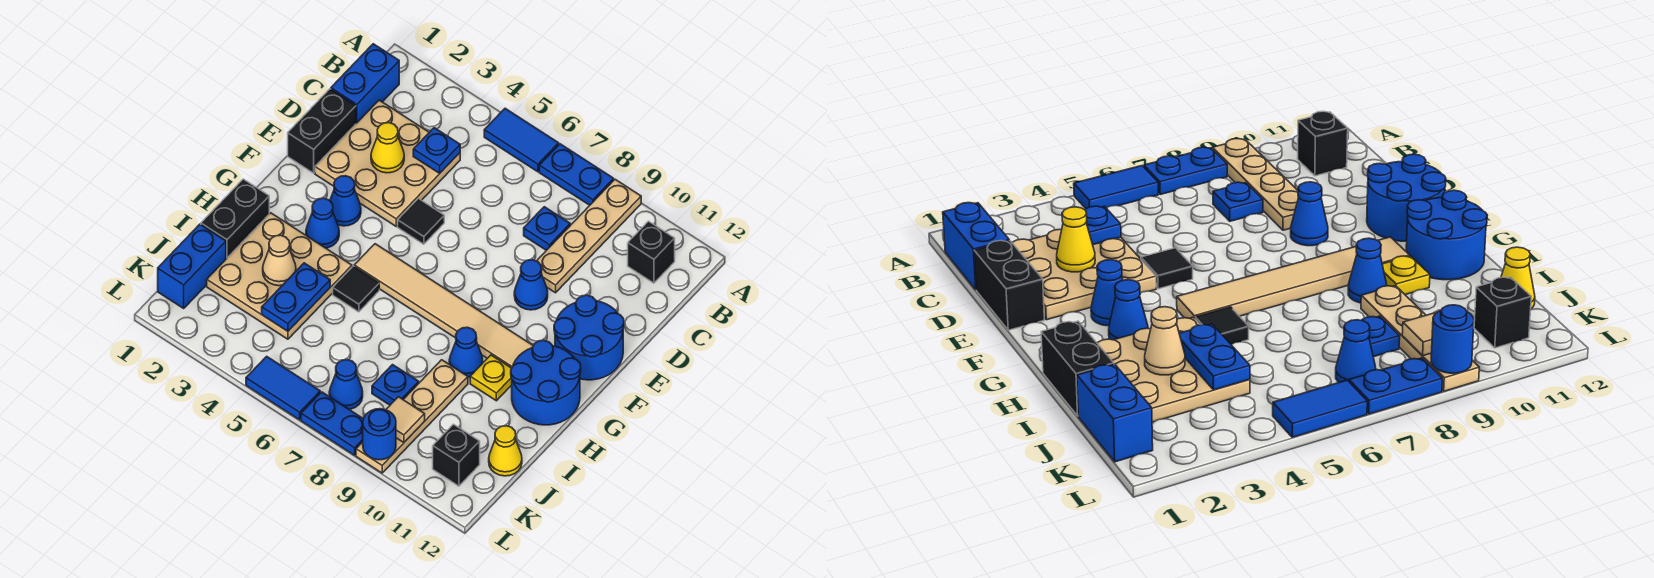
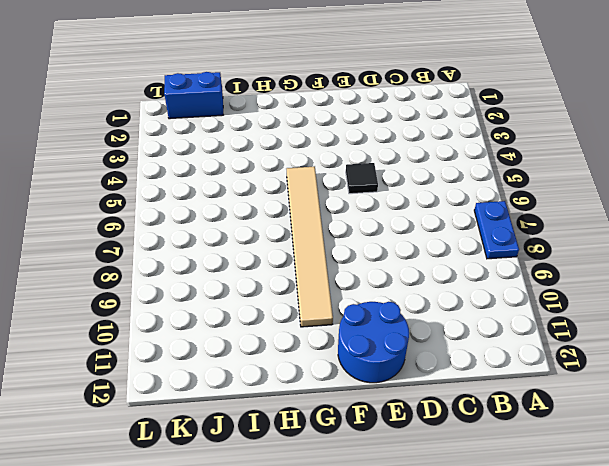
none -> blue 1x2 tile [484,108,559,172]
none -> tan 1x4 plate [537,179,641,293]
none -> blue 1x2 brick [331,44,399,123]
none -> black 1x1 brick [628,221,675,283]

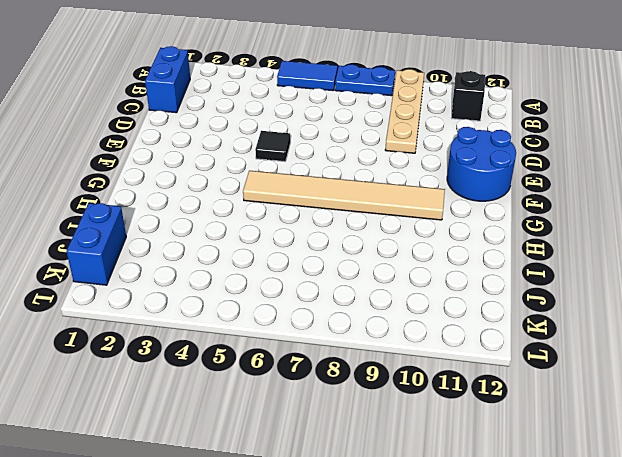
none -> tan 3x3 plate [315,100,460,226]
none -> blue 1x1 plate [524,207,570,250]
none -> black 1x2 brick [288,89,356,173]
none -> blue 1x1 cone [514,260,548,310]

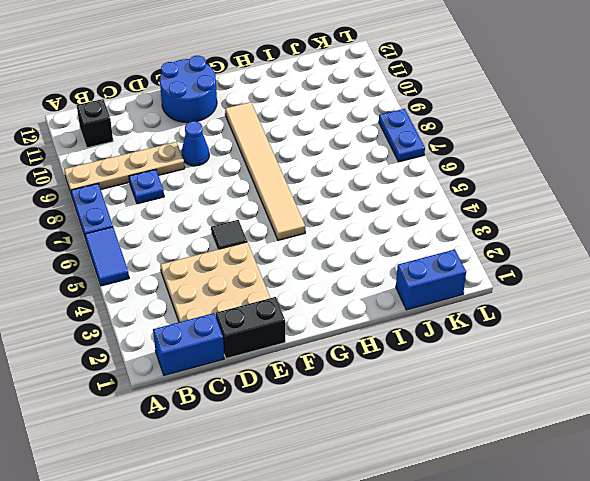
none -> blue 1x1 cone [330,176,361,226]
none -> blue 1x1 cone [306,198,339,248]
none -> blue 2x2 round brick [511,340,581,425]
none -> black 1x2 brick [201,179,269,259]

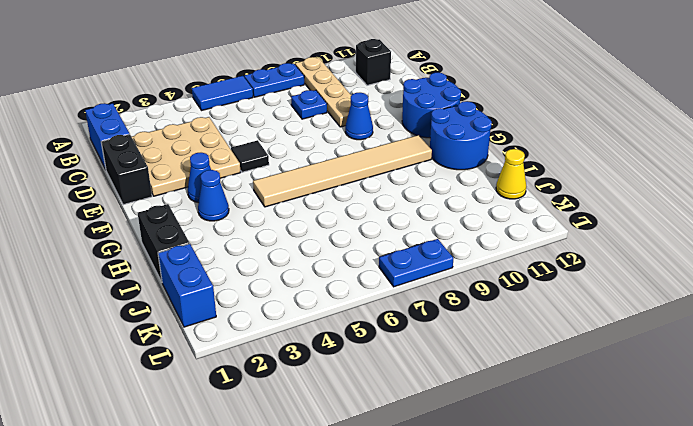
none -> tan 3x3 plate [207,213,352,339]
none -> black 1x1 tile [333,266,379,312]
none -> blue 1x1 cone [449,327,483,377]
none -> yellow 1x1 plate [470,355,512,401]

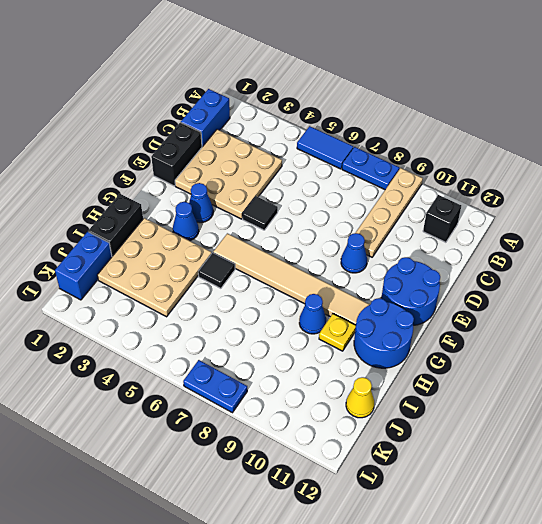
none -> blue 1x1 plate [524,207,570,250]
none -> tan 1x4 plate [356,360,468,473]
none -> blue 1x1 plate [372,365,419,405]
none -> blue 1x1 cone [329,360,363,409]

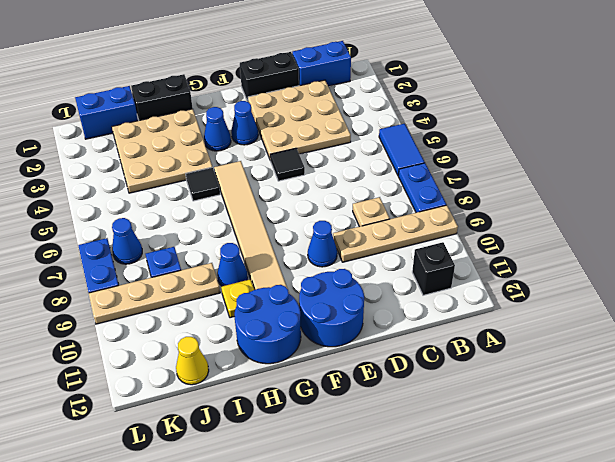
tan 1x1 plate [353,197,390,227] -> blue 1x1 plate [524,207,570,250]
none -> black 1x1 brick [433,424,480,486]
none -> blue 1x2 tile [246,356,320,420]
none -> blue 1x1 plate [413,128,460,173]
none -> yellow 1x1 cone [371,123,404,173]

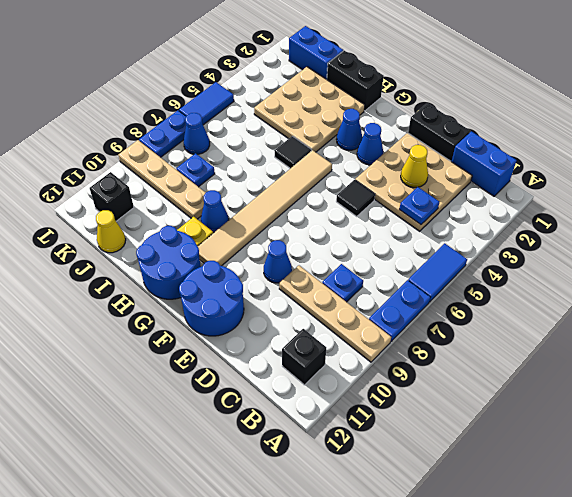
none -> tan 1x1 cone [263,235,296,286]
none -> blue 1x2 plate [262,263,330,331]
none -> tan 1x1 tile [386,397,425,443]
none -> blue 1x1 round brick [363,409,396,460]

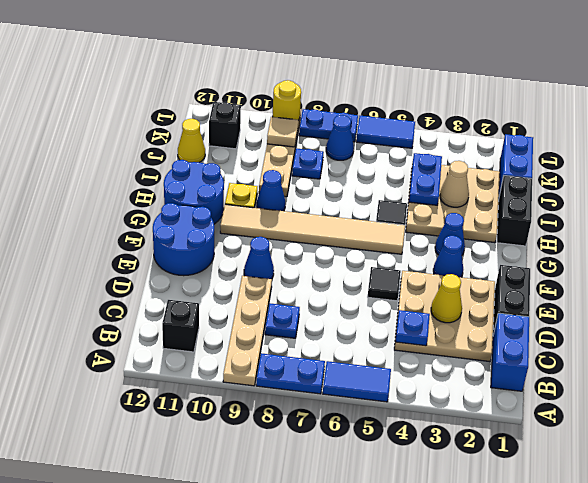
yellow 1x1 round brick [273,80,301,120] -> blue 1x1 round brick [363,409,396,460]

